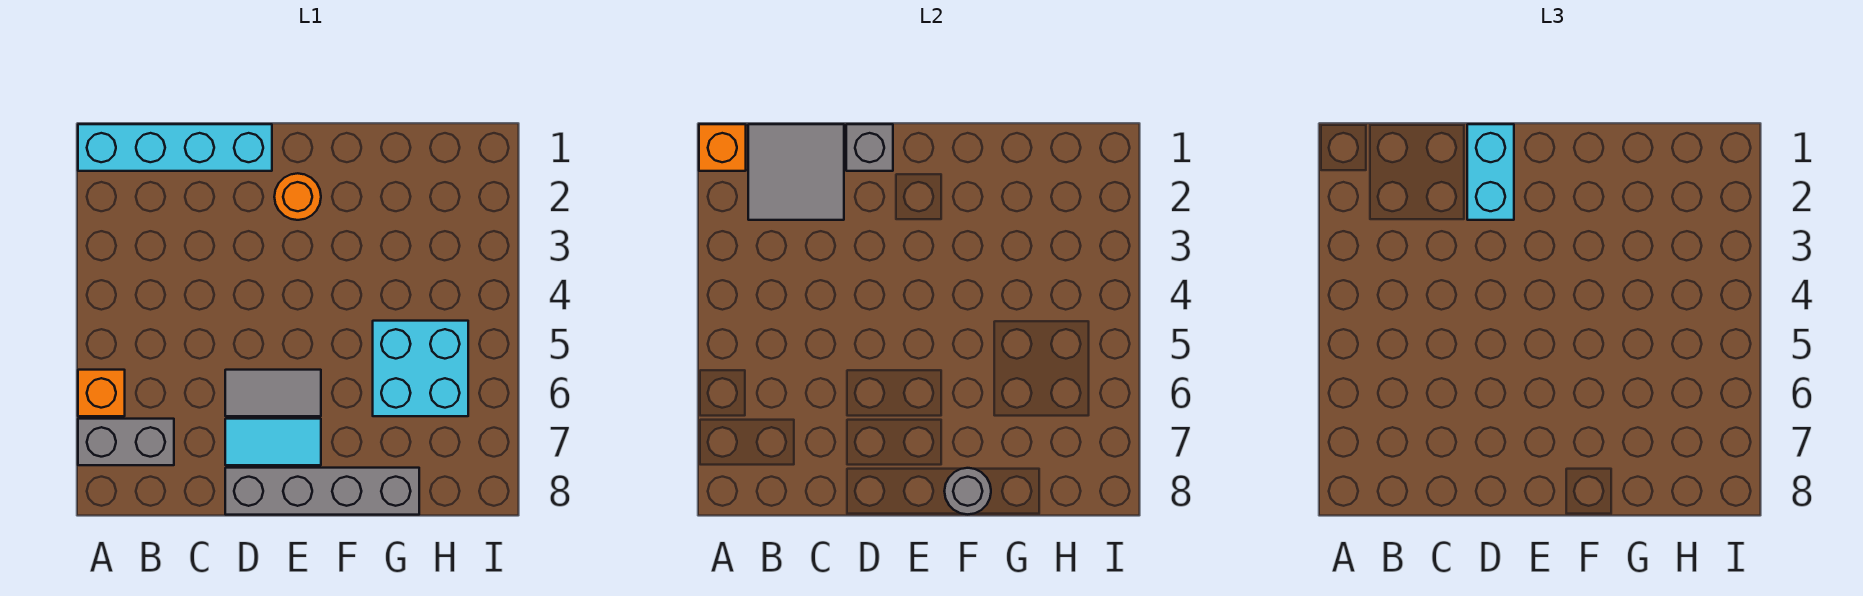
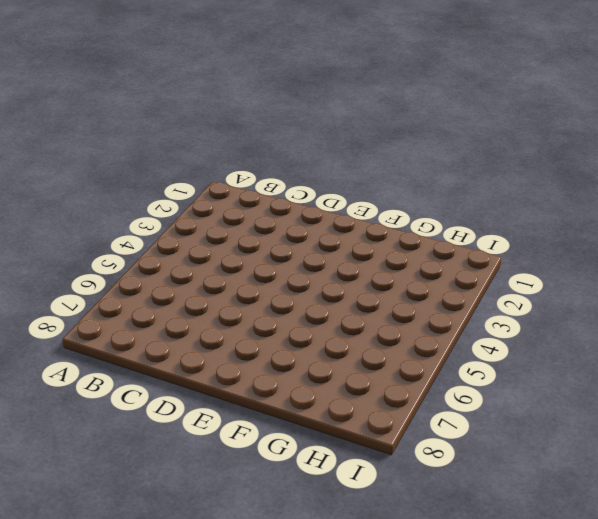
none -> cyan 1x4 brick [78,124,272,171]
none -> orange 1x1 brick [78,370,125,416]
none -> grey 1x2 brick [78,419,174,465]

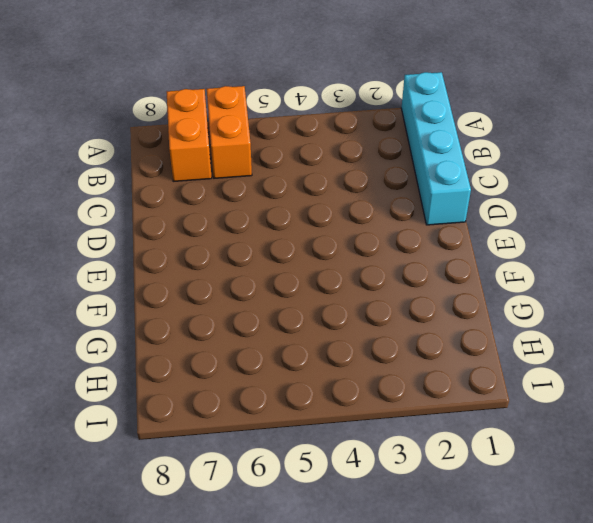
orange 1x2 brick [207,86,252,178] -> orange 1x1 brick [78,370,125,416]
orange 1x2 brick [167,89,212,181] -> grey 1x2 brick [78,419,174,465]
none -> grey 1x2 tile [225,370,321,416]
none -> cyan 1x2 tile [225,419,321,465]
none -> grey 1x4 brick [225,468,419,515]

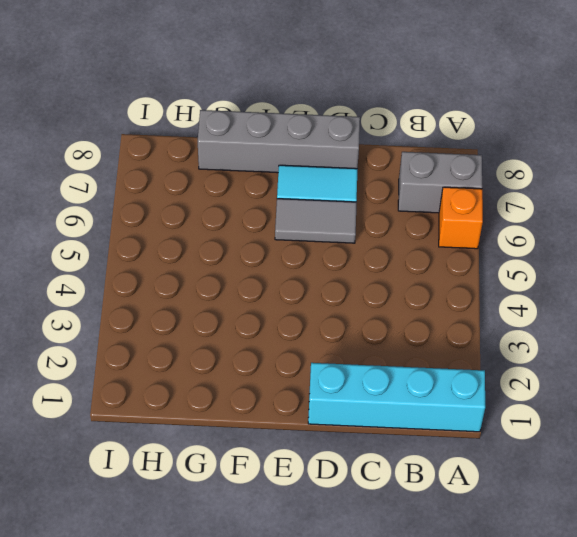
none -> orange 1x1 round brick [274,173,321,220]
none -> cyan 2x2 brick [373,321,468,416]
none -> orange 1x1 brick [699,124,746,171]

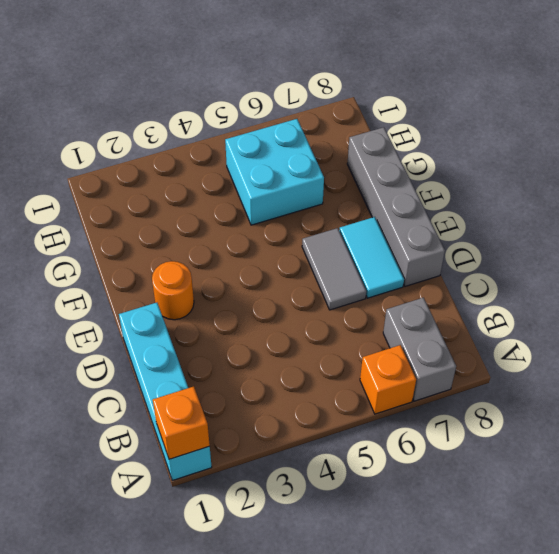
none -> grey 2x2 tile [748,124,844,220]
none -> grey 1x1 brick [846,124,893,171]
none -> grey 1x1 round brick [944,468,991,514]

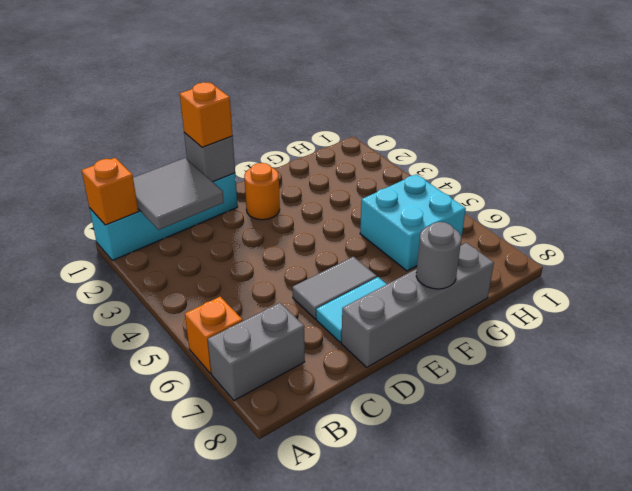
orange 1x1 brick [180,82,233,148] -> cyan 1x2 brick [1467,124,1514,220]

